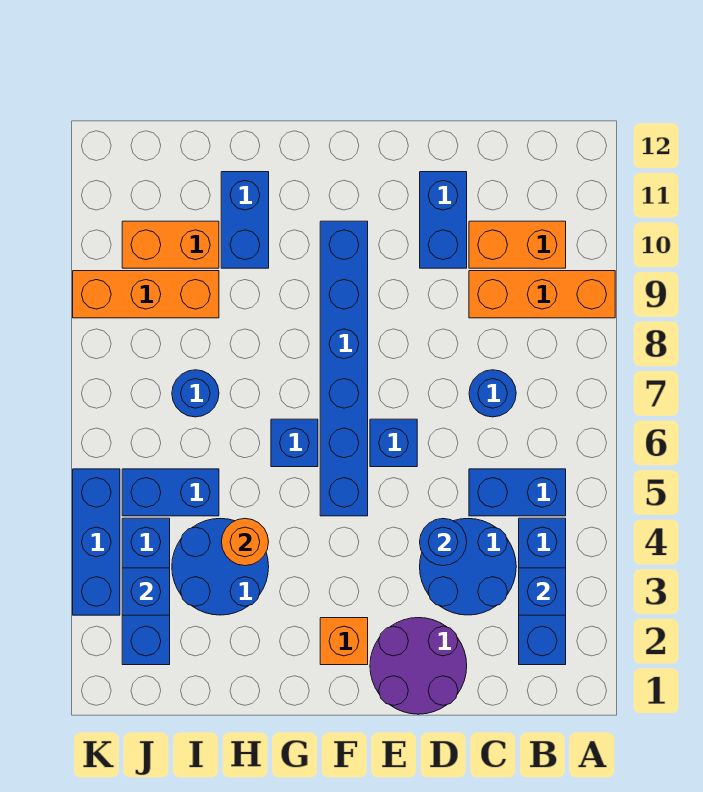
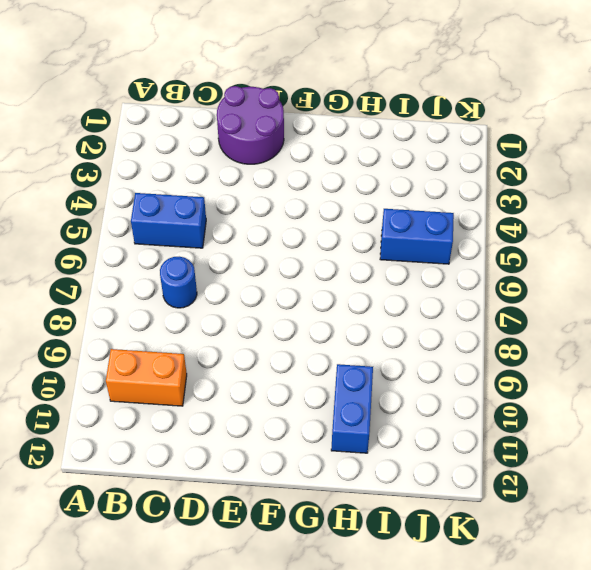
none -> orange 1x3 brick [469,271,615,318]
none -> blue 1x3 brick [519,518,566,665]
none -> blue 2x2 round brick [420,519,516,615]

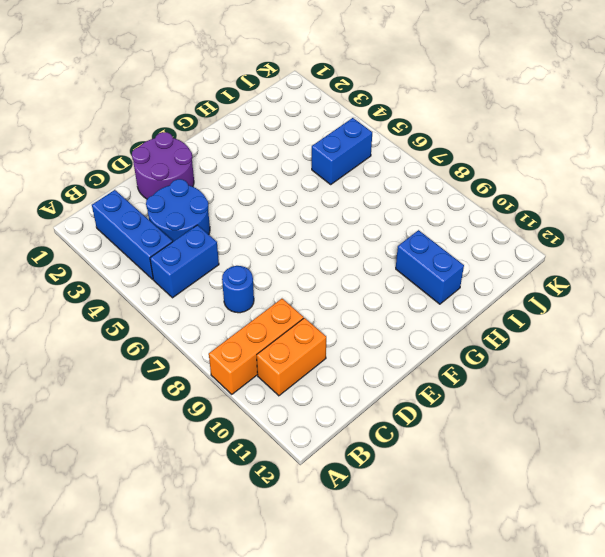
none -> blue 1x2 brick [420,172,467,268]
none -> blue 1x1 brick [370,419,417,467]
none -> orange 1x1 brick [320,618,368,665]

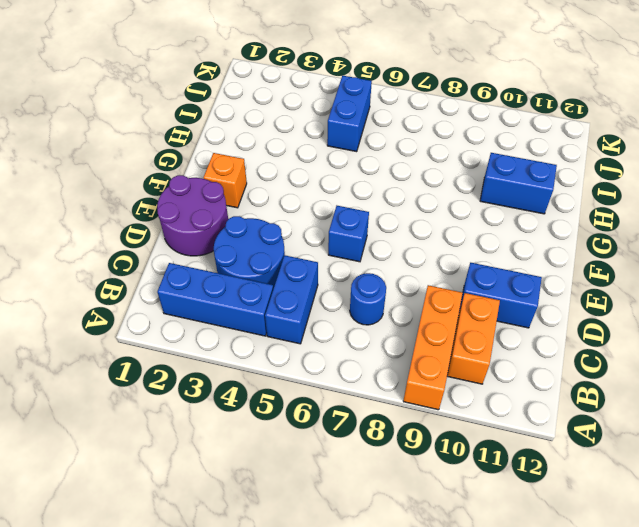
none -> blue 1x6 brick [320,221,368,516]
none -> blue 1x1 brick [271,419,318,467]
none -> blue 2x2 round brick [172,518,269,615]

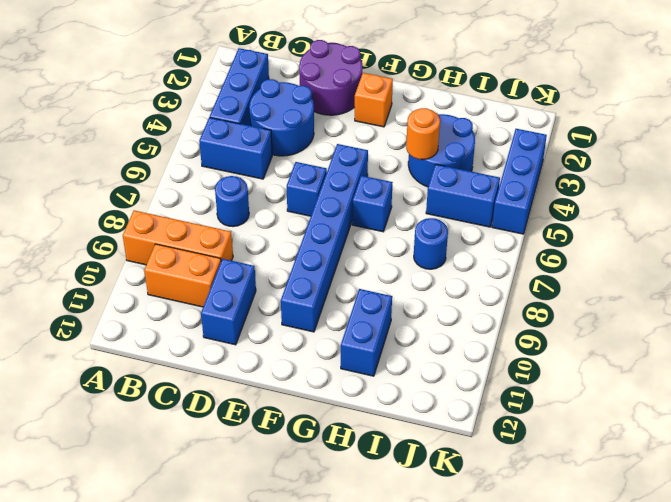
none -> orange 1x3 brick [73,271,219,318]
none -> orange 1x2 brick [122,221,219,268]
none -> blue 1x3 brick [122,518,170,665]

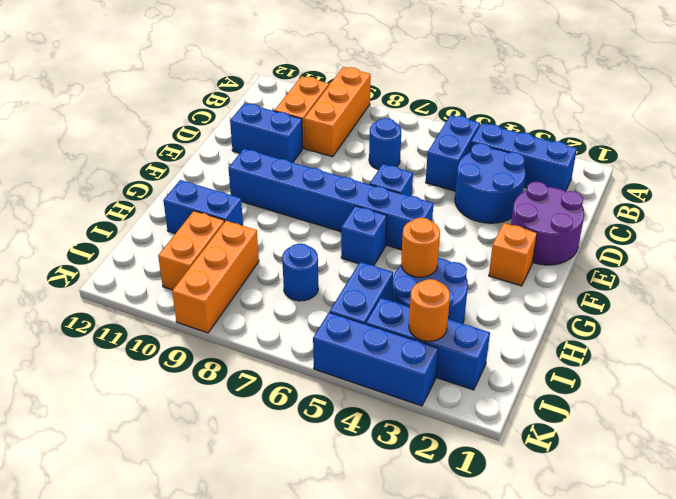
orange 1x1 round brick [409,279,450,341] -> blue 1x1 brick [122,568,170,615]
none -> blue 1x1 brick [519,568,566,615]
none -> blue 1x1 round brick [420,519,467,566]

